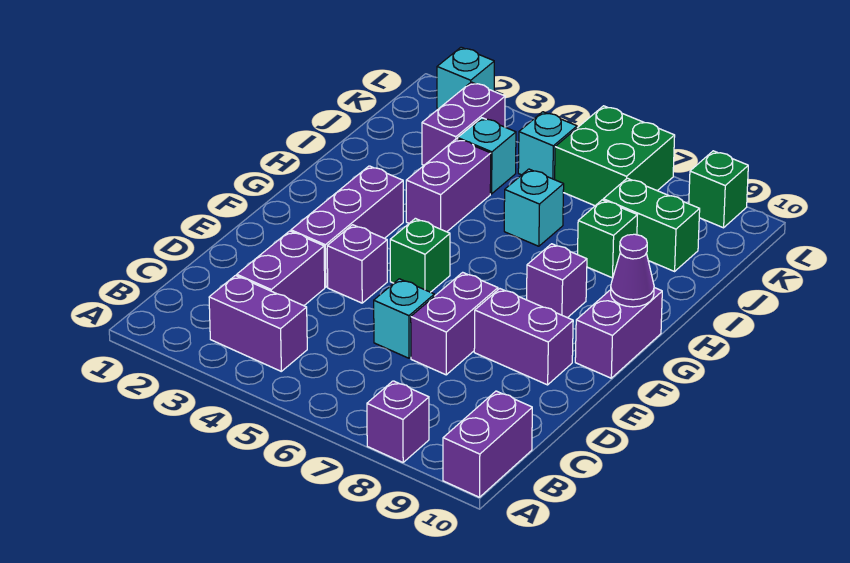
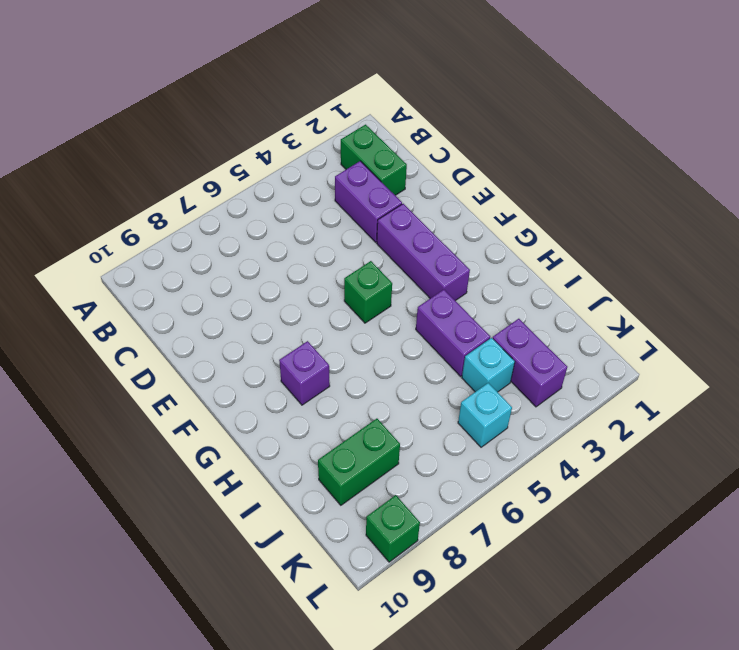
green 1x2 brick [341,125,407,195] -> none
none -> purple 1x1 brick [367,381,429,462]
none -> purple 1x2 brick [443,391,532,497]
none -> purple 1x2 brick [209,276,307,371]

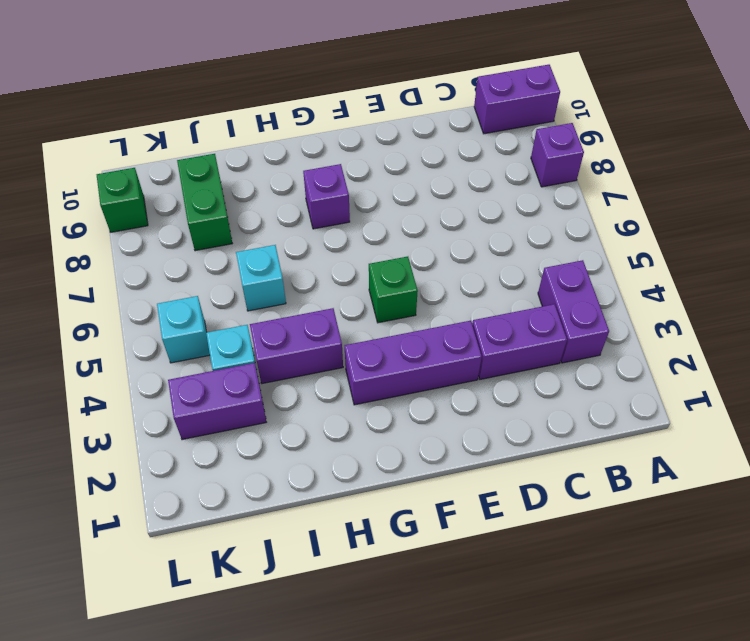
none -> cyan 1x1 brick [374,279,434,358]
none -> purple 1x2 brick [411,272,498,375]
none -> purple 1x1 brick [327,225,387,303]

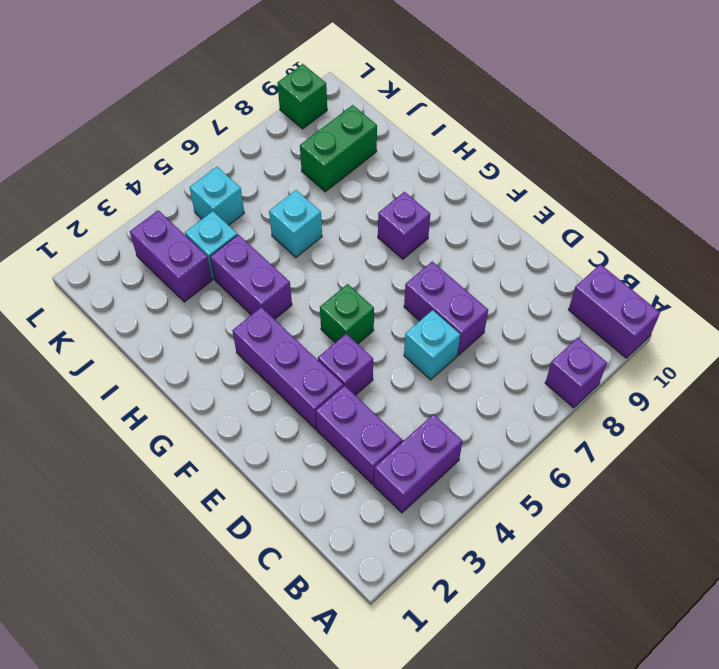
none -> purple 1x2 brick [474,289,573,385]
none -> purple 1x2 brick [575,288,662,378]
none -> green 1x1 brick [578,200,637,278]

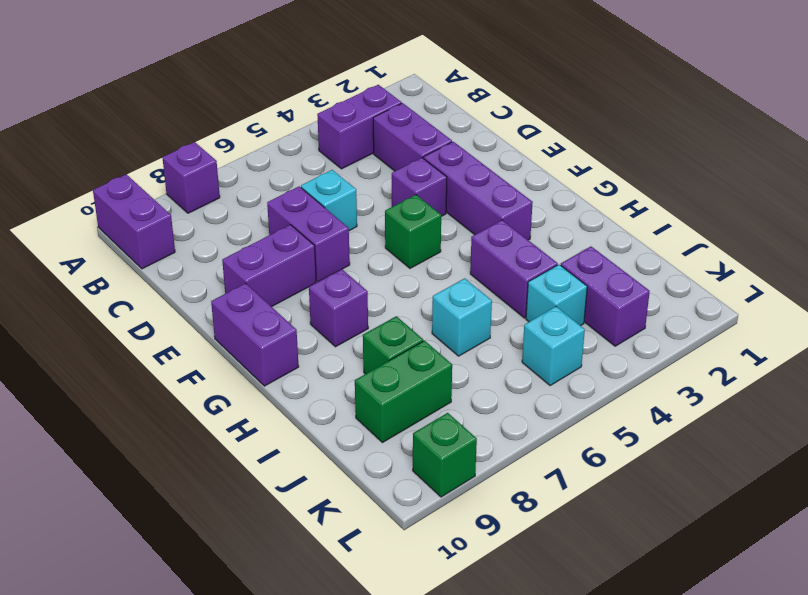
none -> green 2x2 brick [555,106,675,206]
none -> cyan 1x1 brick [437,47,494,109]
none -> purple 1x1 cone [611,234,654,307]

